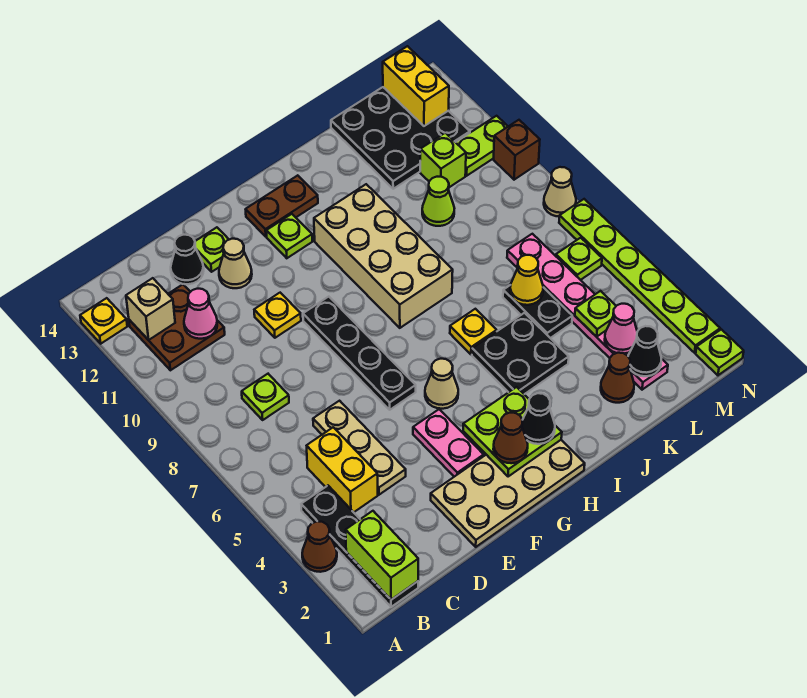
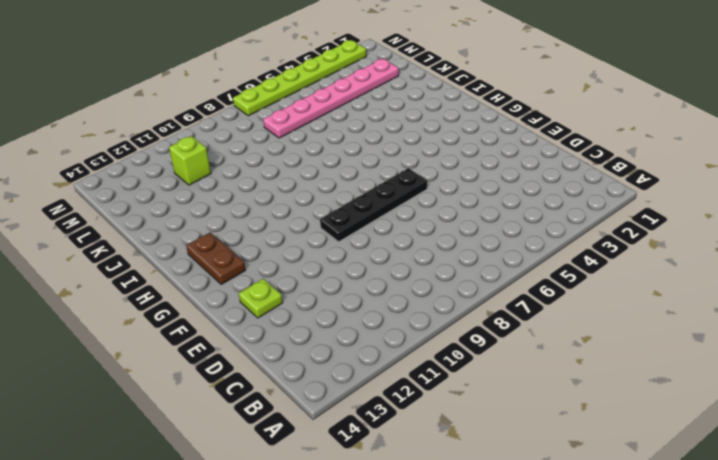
none -> brown 1x1 cone [302,521,337,572]
none -> yellow 1x1 plate [80,298,127,344]
none -> black 1x4 plate [301,486,418,607]
none -> brown 2x2 plate [129,284,225,370]

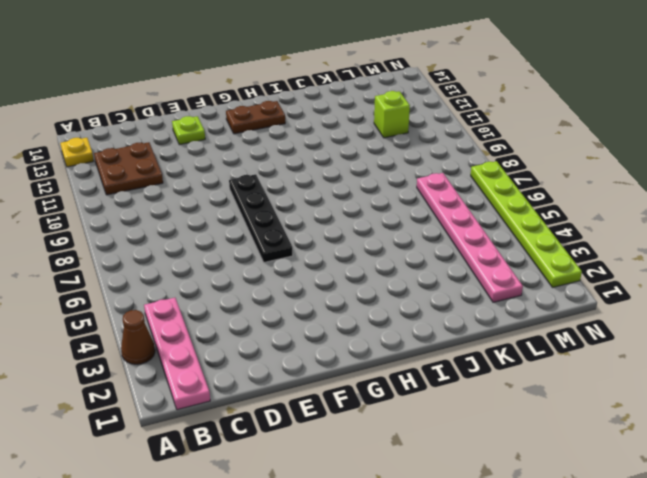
pink 1x4 plate [144,298,210,410] -> black 1x4 plate [301,486,418,607]
none -> yellow 1x2 brick [307,427,378,512]
none -> lime 1x1 plate [242,374,289,420]
none -> tan 1x3 plate [313,401,406,495]
none -> black 1x1 cone [171,235,204,284]

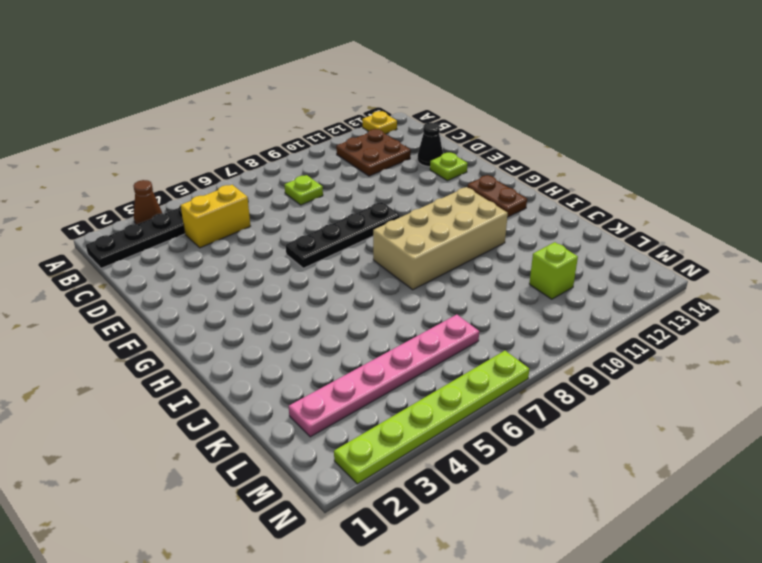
none -> tan 1x3 plate [313,401,406,495]
none -> tan 2x4 plate [431,440,585,547]
none -> yellow 1x1 plate [254,293,301,338]
none -> tan 1x1 cone [219,239,252,288]

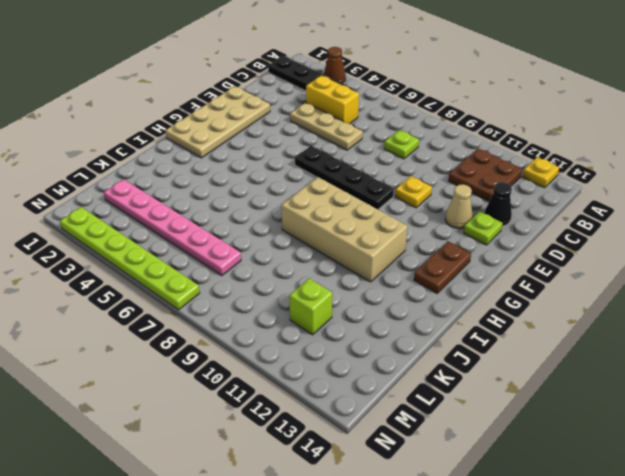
none -> pink 1x2 plate [413,409,484,477]
none -> tan 1x1 cone [425,359,458,409]
none -> lime 1x1 plate [266,214,312,258]
none -> black 2x2 plate [472,313,569,394]

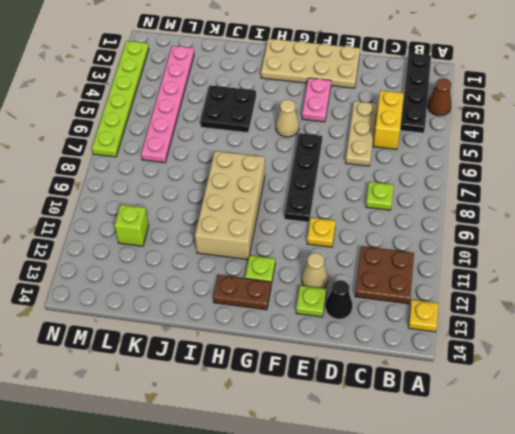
none -> yellow 1x1 plate [450,309,497,354]
none -> brown 1x1 cone [601,353,634,403]
none -> black 1x2 plate [503,285,572,338]
none -> lime 1x1 cone [422,177,454,226]

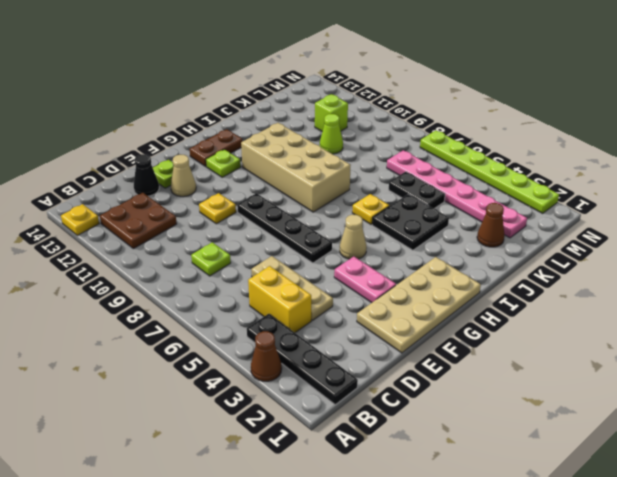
none -> black 3x3 plate [331,87,470,189]
none -> lime 1x1 plate [556,238,602,280]
none -> lime 1x2 plate [456,116,508,176]
none -> lime 1x1 plate [696,329,744,375]

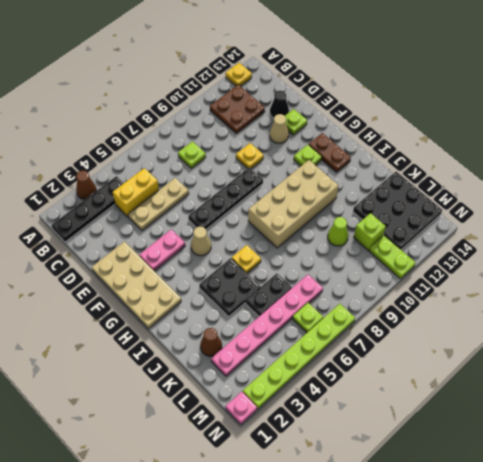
pink 1x1 plate [225,392,257,424] -> lime 1x1 plate [696,329,744,375]
none -> tan 1x1 cone [544,167,576,217]
none -> brown 1x1 brick [494,120,540,180]
none -> lime 1x2 brick [346,511,418,600]
none -> tan 1x1 brick [126,278,175,340]

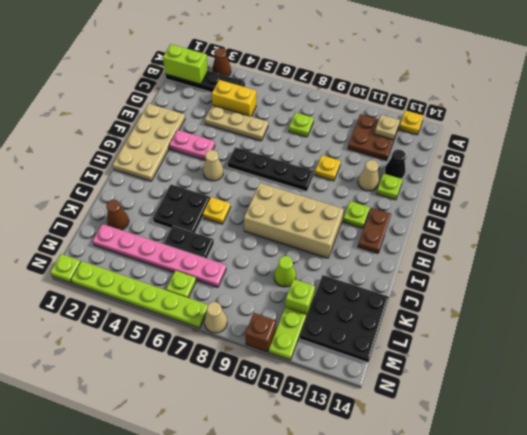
tan 1x1 plate [375,115,400,140] -> tan 1x1 brick [126,278,175,340]
none -> pink 1x1 cone [184,289,217,339]
none -> lime 2x2 plate [463,387,562,477]
none -> yellow 1x1 cone [510,255,543,305]
none -> black 1x1 cone [628,326,662,376]

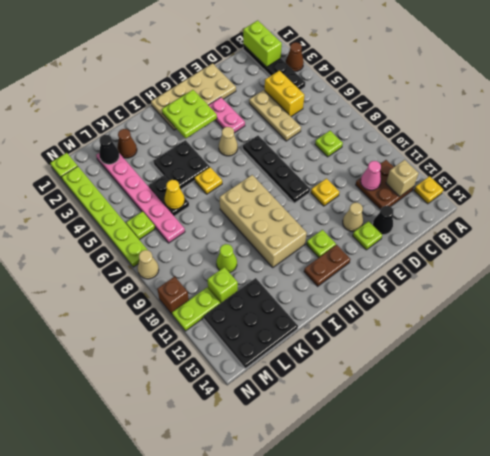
none -> pink 1x1 cone [605,304,637,354]
none -> lime 1x1 plate [575,291,616,337]
none -> yellow 1x2 brick [383,46,449,126]
none -> brown 1x1 cone [493,413,528,463]

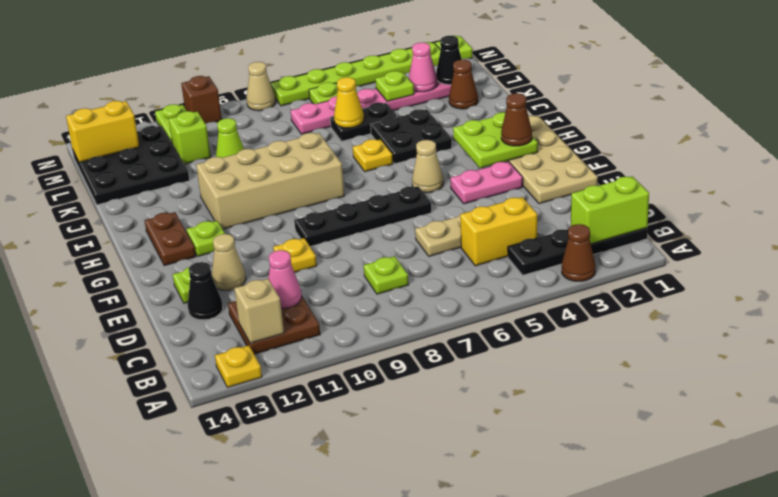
none -> black 1x1 cone [522,393,555,444]

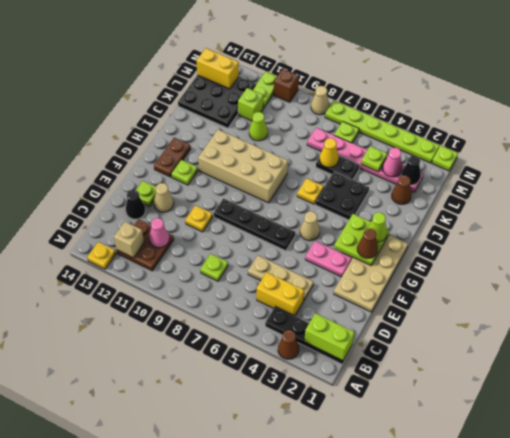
lime 1x1 cone [367,212,387,242] -> black 1x1 cone [522,393,555,444]

